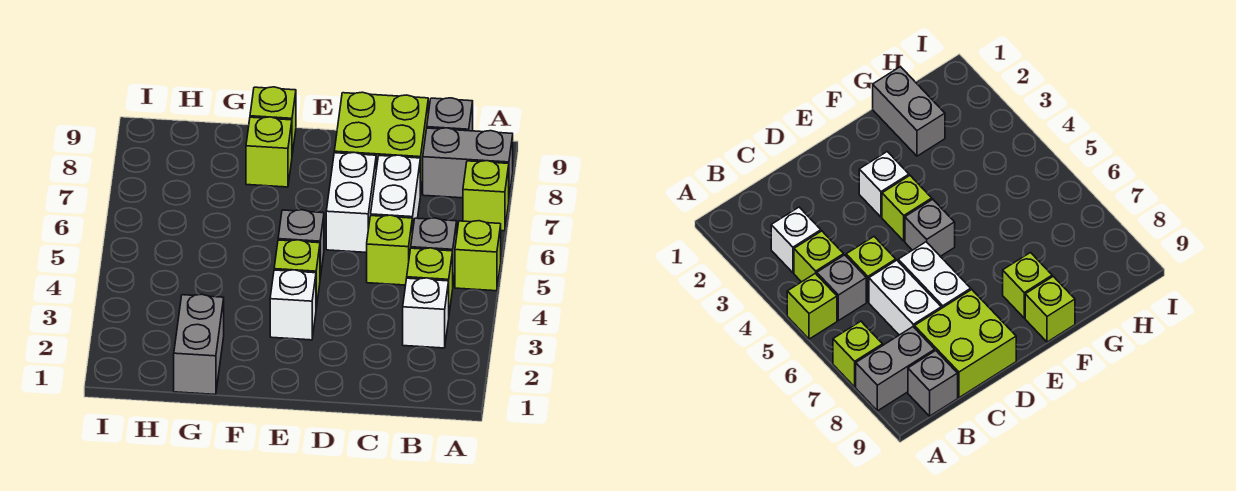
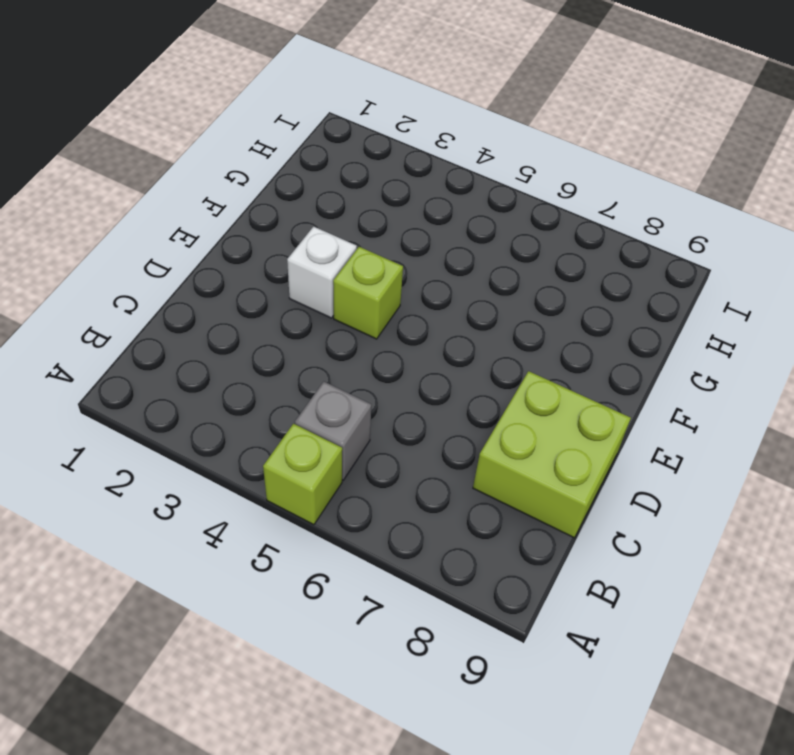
none -> lime 1x1 brick [463,161,509,231]
none -> grey 1x2 brick [423,128,513,198]
none -> white 1x1 brick [403,278,449,348]

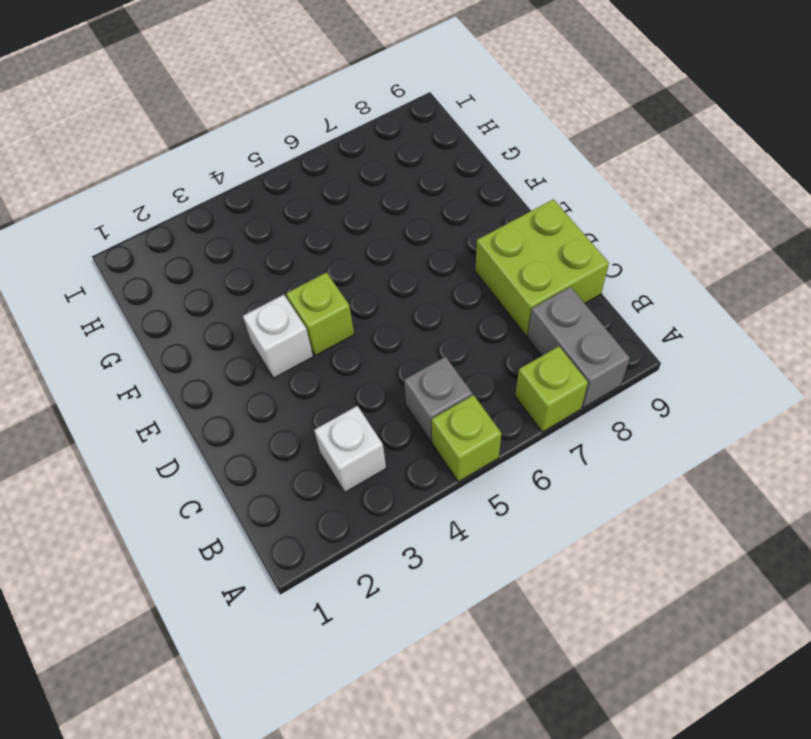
none -> lime 1x1 brick [407,248,453,313]
none -> grey 1x1 brick [427,98,473,131]
none -> lime 1x1 brick [367,215,412,285]

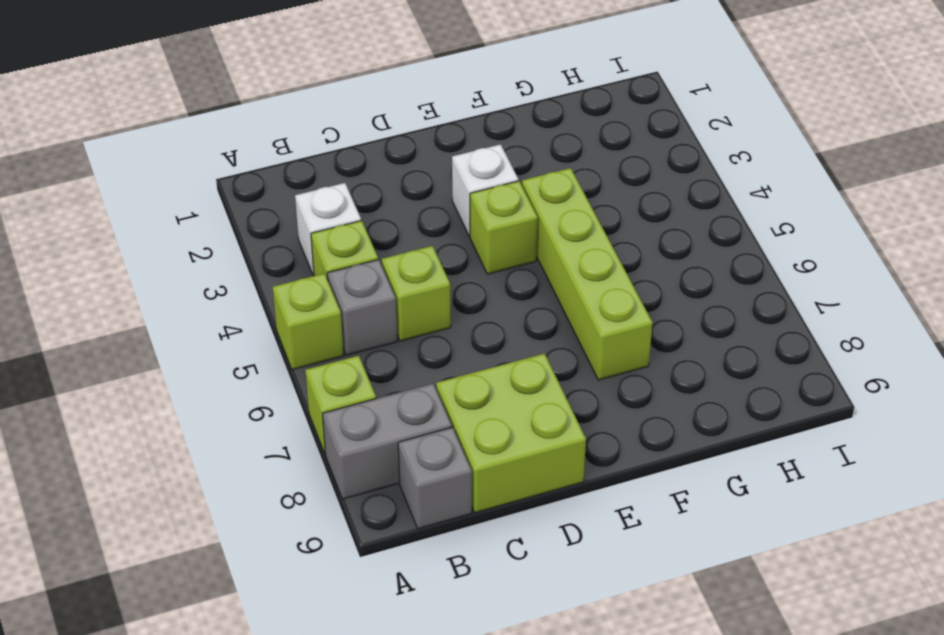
lime 1x4 brick [522,168,653,380] -> none
none -> white 1x2 brick [371,155,420,233]
none -> white 1x2 brick [326,152,376,252]
none -> grey 1x1 brick [278,210,324,278]

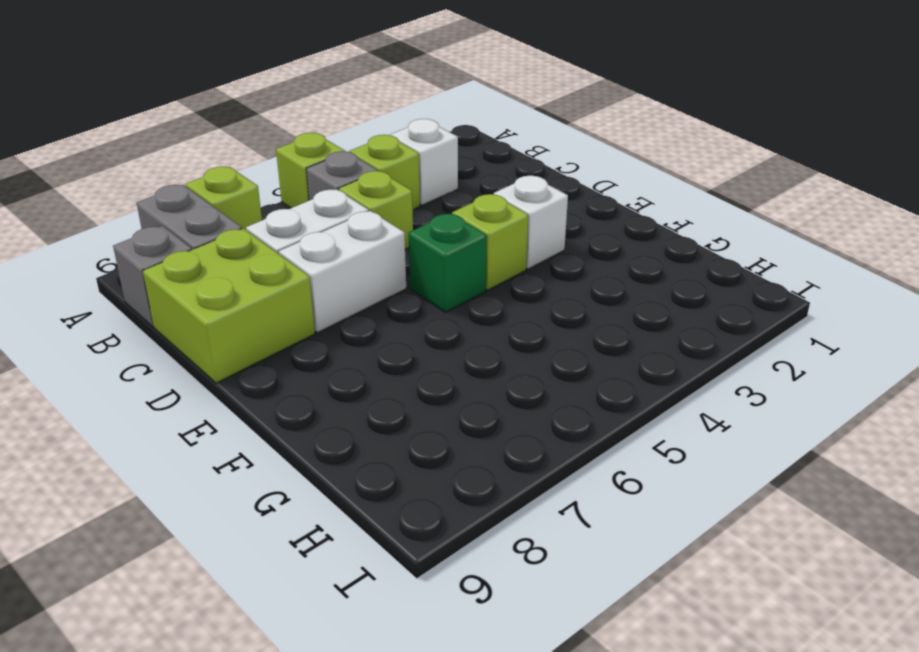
green 1x1 brick [408,213,487,312] -> grey 1x1 brick [278,210,324,278]
none -> lime 1x1 brick [246,117,292,187]
none -> lime 1x1 brick [250,87,296,154]
none -> grey 1x2 brick [174,294,224,395]

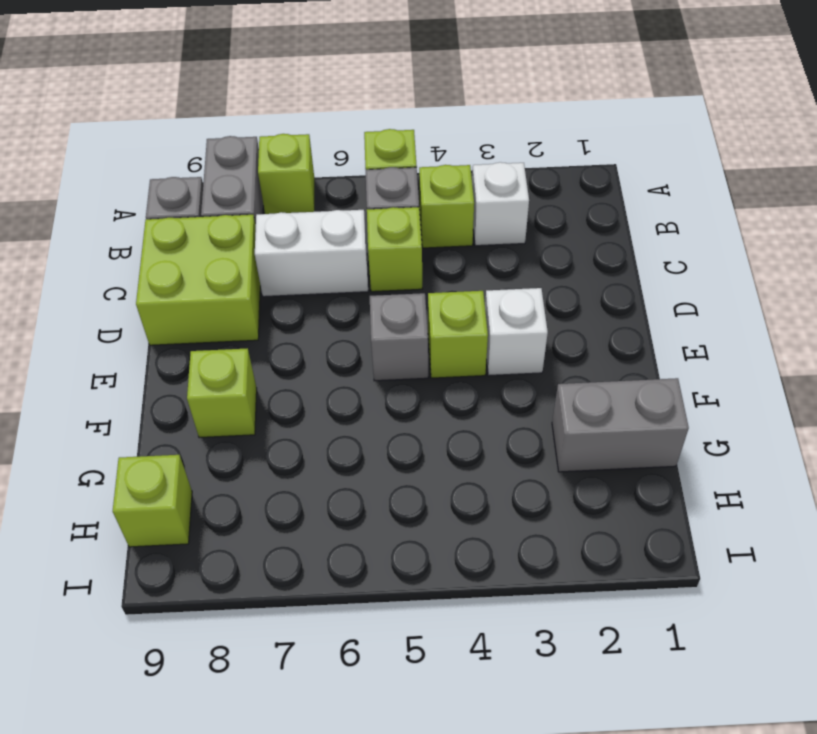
lime 1x1 brick [113,455,192,547] -> lime 1x1 brick moved to [250,87,296,154]
none -> white 1x2 brick [326,152,376,252]

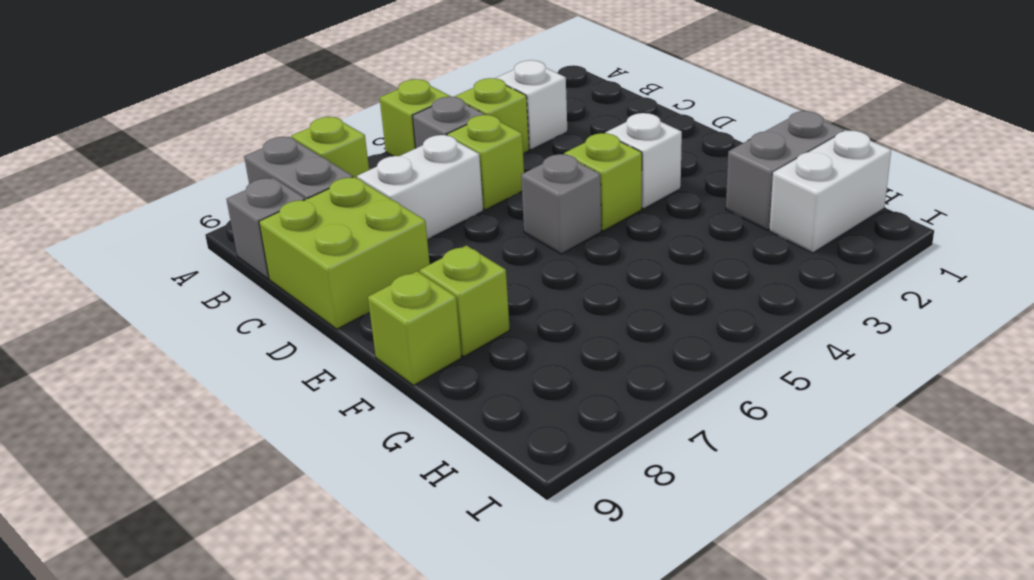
white 1x2 brick [769,131,891,253] -> white 1x2 brick moved to [326,152,376,252]

